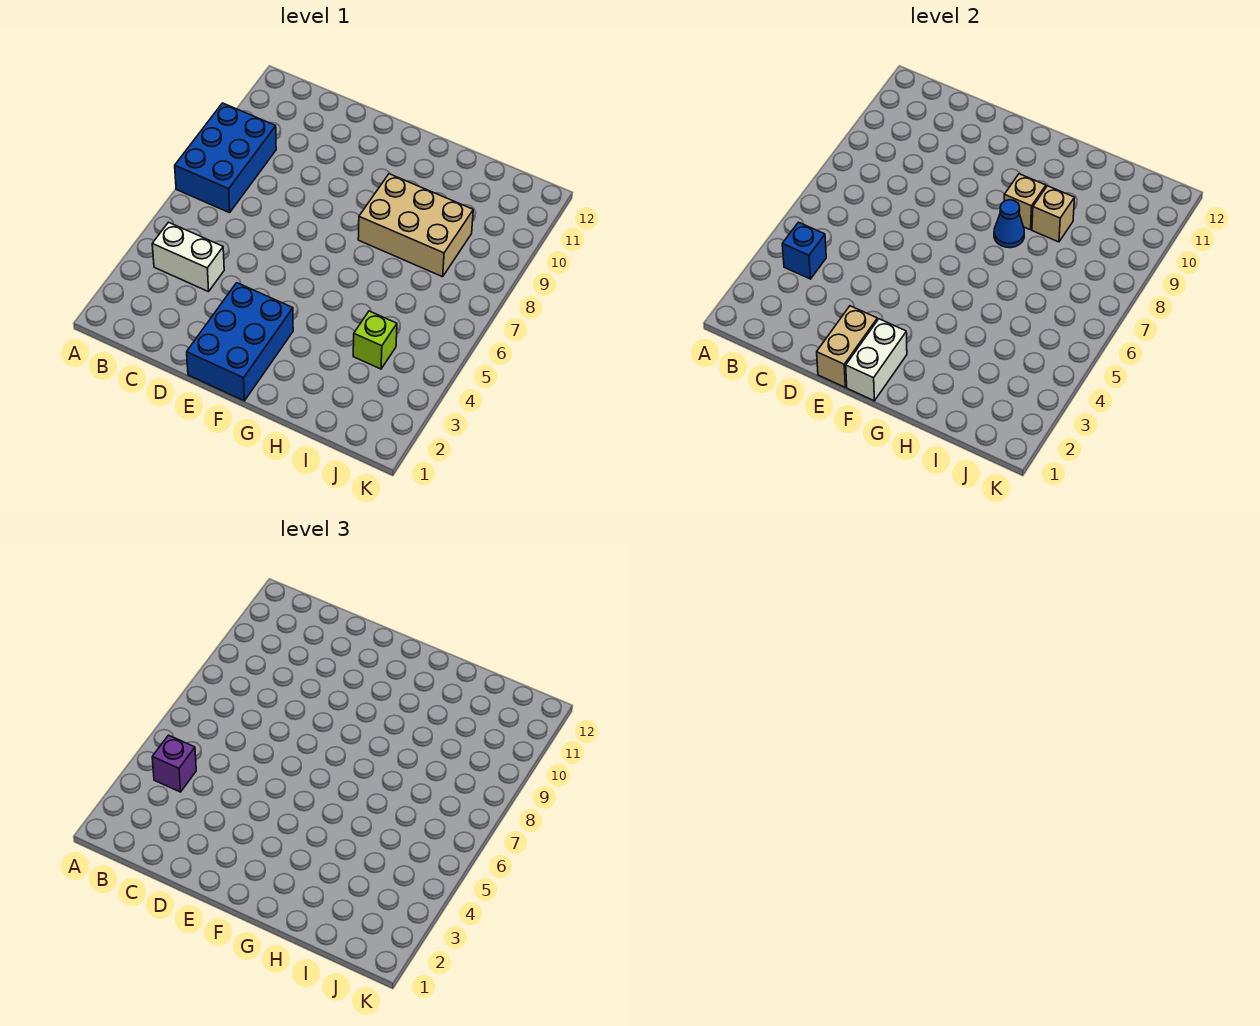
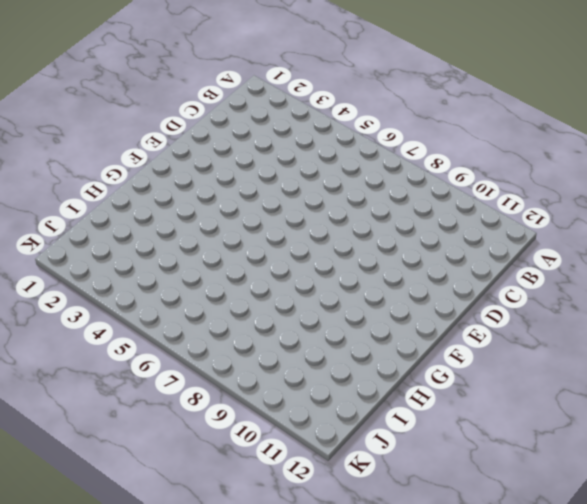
none -> blue 2x3 brick [175,103,276,213]
none -> white 1x2 brick [152,222,224,292]
none -> blue 2x3 brick [187,283,293,401]

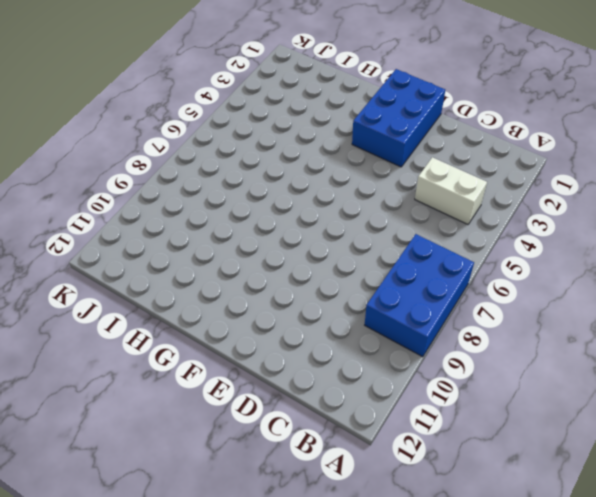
none -> tan 2x3 brick [358,174,473,277]
none -> lime 1x1 brick [353,311,397,369]
none -> blue 1x1 brick [782,222,826,279]

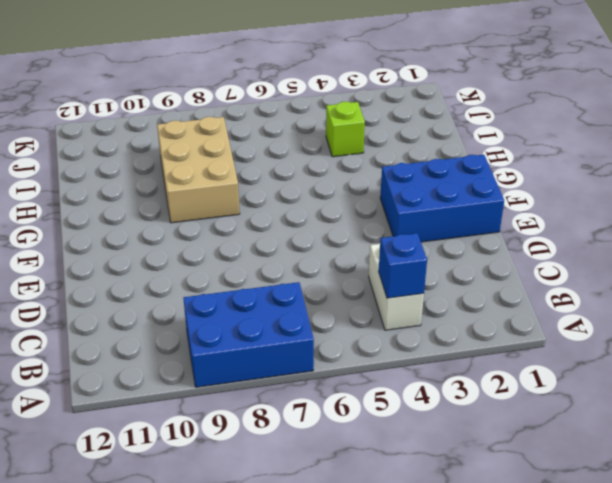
none -> tan 1x2 brick [817,306,877,387]
none -> white 1x2 brick [846,319,907,401]
none -> blue 1x1 cone [994,200,1024,248]

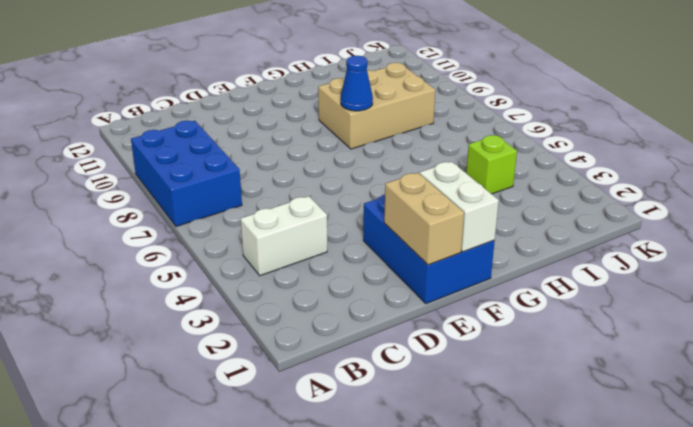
none -> blue 1x1 brick [782,222,826,279]
none -> tan 1x1 brick [1004,174,1046,230]
none -> tan 1x1 brick [1032,186,1074,242]

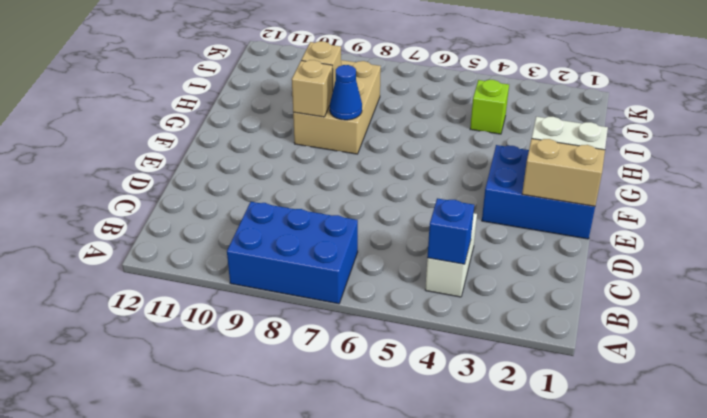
none -> purple 1x1 brick [152,735,196,792]

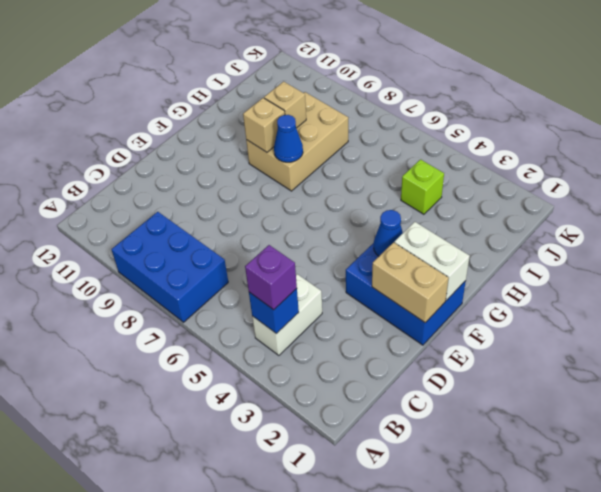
blue 1x1 cone [374,210,403,256] -> none

